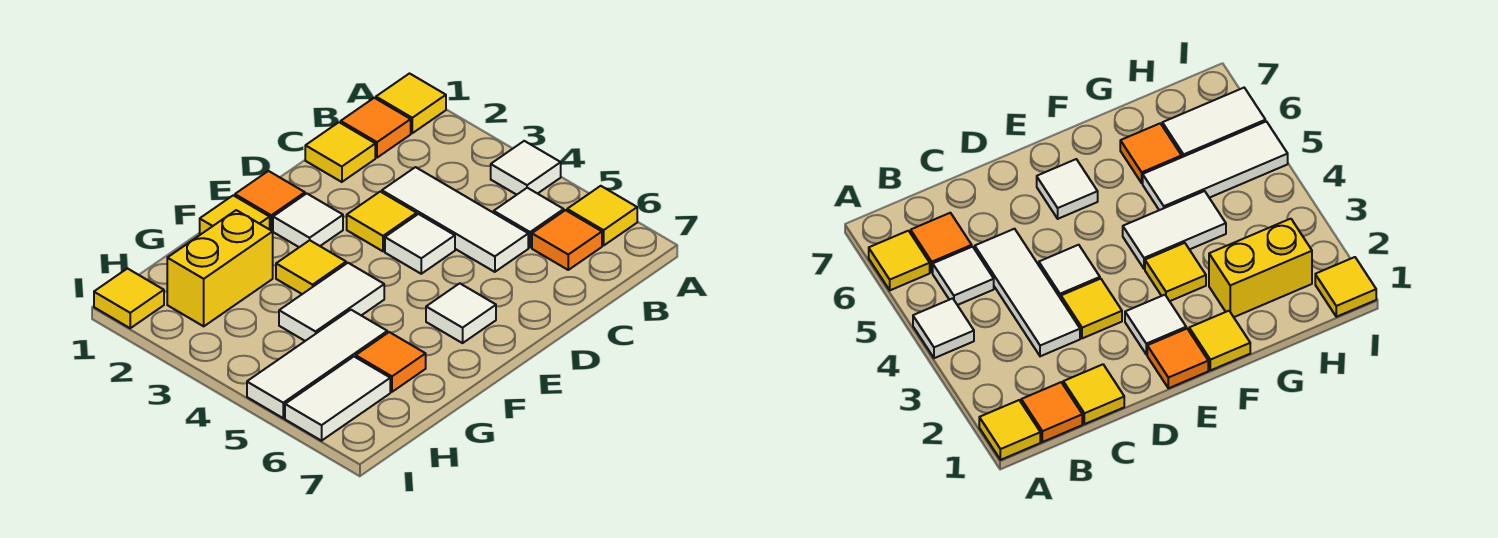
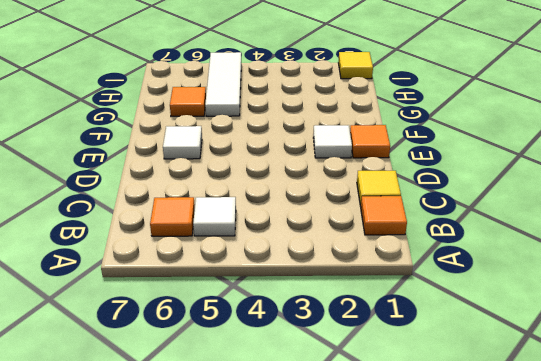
none -> yellow 1x1 tile [376,74,446,133]
none -> white 1x1 tile [491,141,561,195]
none -> yellow 1x1 tile [567,186,637,246]

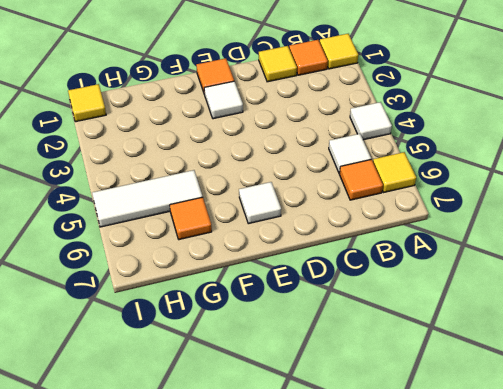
none -> white 1x3 tile [382,167,528,272]
none -> yellow 1x1 tile [347,192,417,251]
none -> white 1x1 tile [385,214,455,274]

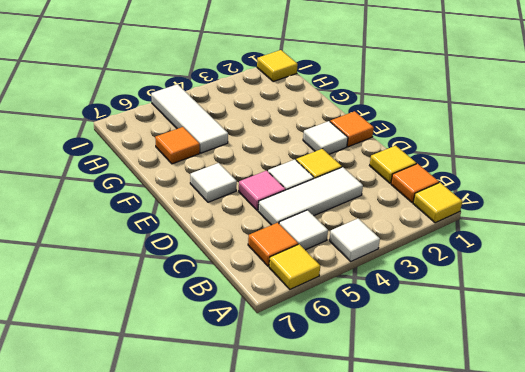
pink 1x1 tile [239,171,286,210] -> none
none -> yellow 1x1 tile [200,195,270,234]
none -> yellow 1x1 tile [276,240,346,294]
none -> white 1x2 tile [279,263,384,341]

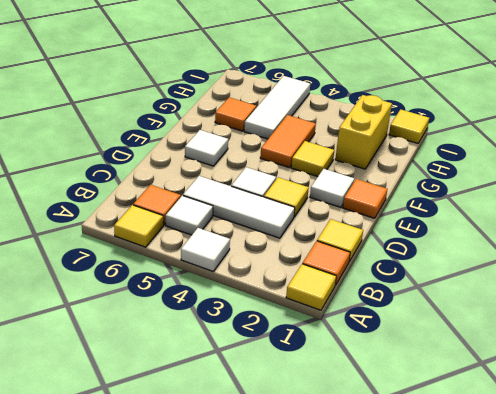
orange 1x2 tile [260,115,316,168] -> white 1x2 tile [279,263,384,341]
none -> yellow 1x1 tile [200,195,270,234]
none -> white 1x2 tile [285,357,390,441]

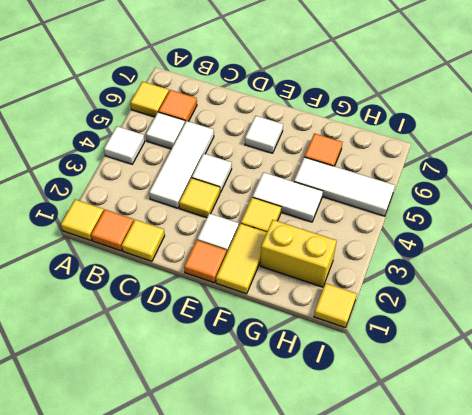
yellow 1x2 tile [216,223,267,294] -> yellow 1x1 tile [200,195,270,234]
none -> white 1x2 tile [285,357,390,441]

